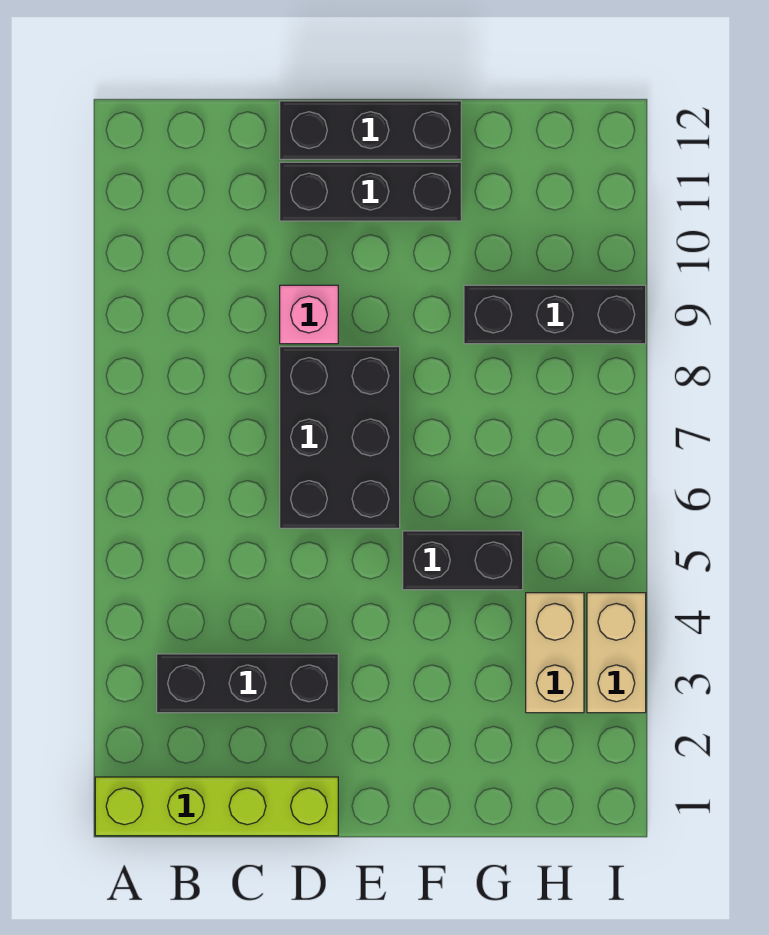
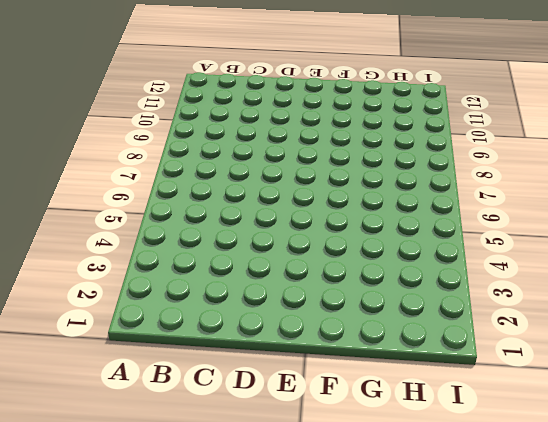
none -> lime 1x4 brick [95,777,338,836]
none -> black 1x3 brick [157,654,338,713]

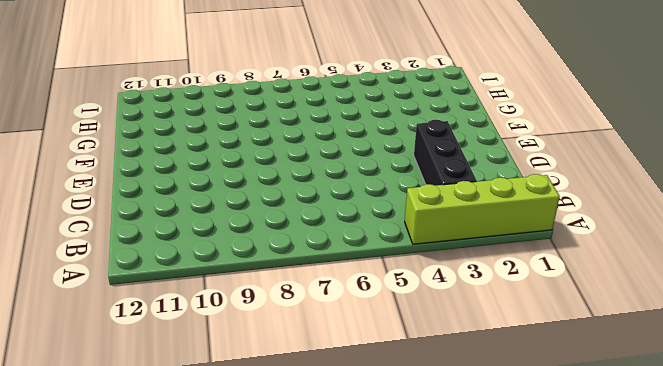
lime 1x4 brick [405,174,560,244] -> lime 1x4 brick turned to [95,777,338,836]
none -> black 2x3 brick [280,347,400,528]
none -> pink 1x1 brick [280,285,338,344]

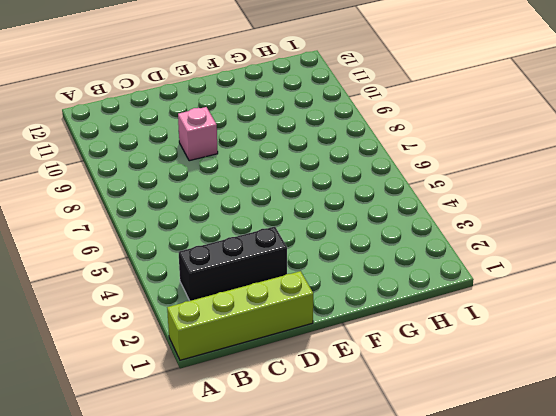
none -> black 2x3 brick [280,347,400,528]
none -> black 1x3 brick [280,162,461,221]

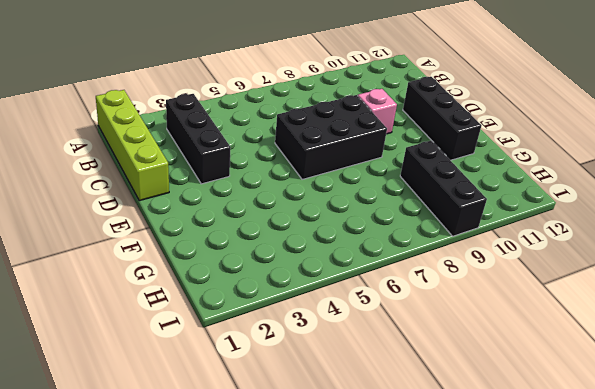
none -> black 1x3 brick [280,101,461,159]
none -> black 1x2 brick [403,531,523,590]

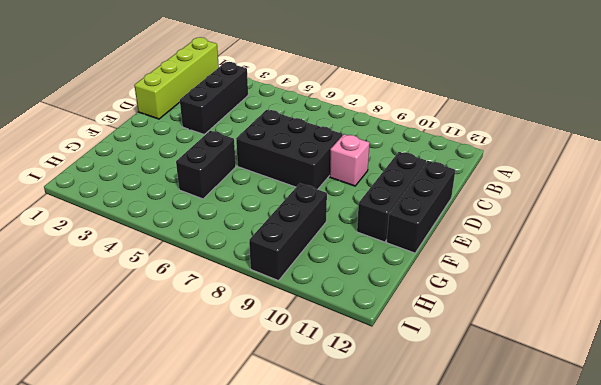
none -> tan 1x2 brick [526,593,584,713]
none -> tan 1x2 brick [587,593,646,713]

